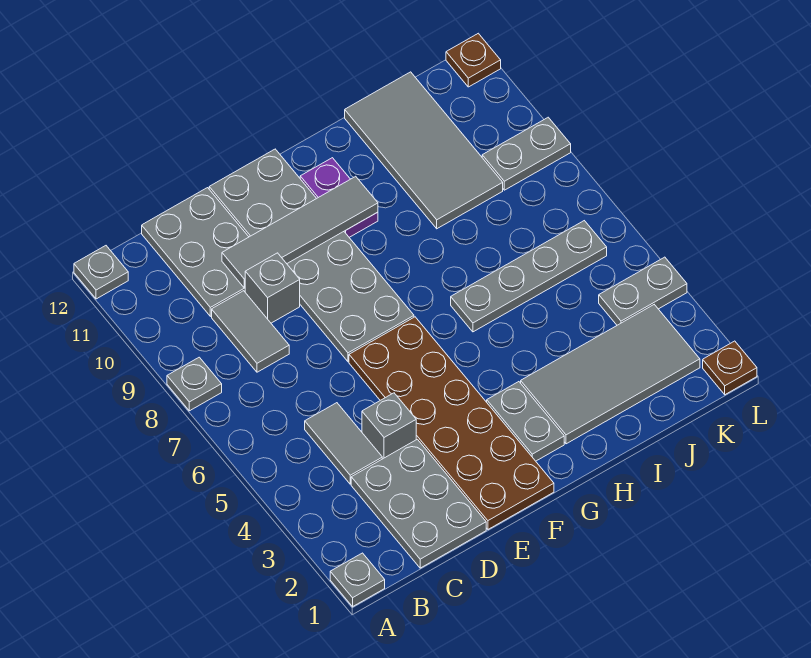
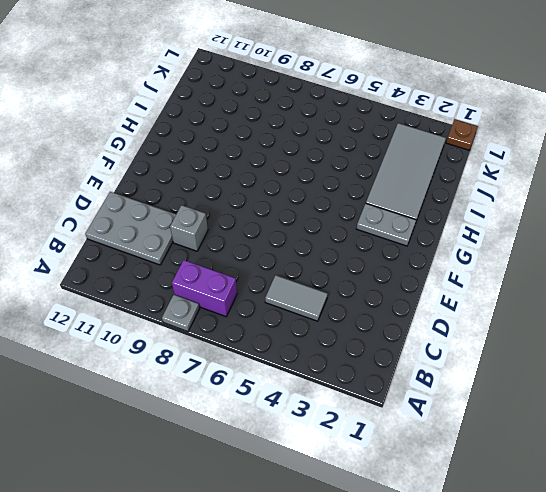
purple 1x2 brick [172,260,237,316] -> none
none -> grey 1x1 plate [330,553,385,607]
none -> grey 1x1 plate [74,246,128,299]
none -> grey 2x3 plate [351,439,486,568]

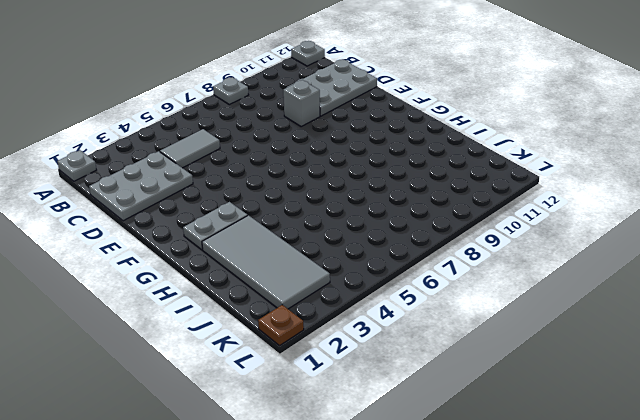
none -> grey 1x2 tile [212,291,289,372]
none -> grey 1x1 brick [362,393,416,459]
none -> brown 2x6 plate [349,317,554,529]

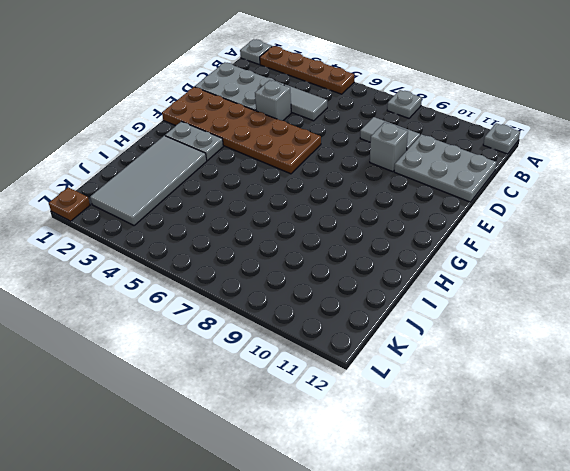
brown 1x4 plate [260,46,354,94] -> none
none -> grey 2x6 plate [209,149,414,362]
none -> purple 1x2 plate [300,158,378,237]
none -> grey 1x4 plate [451,221,607,332]

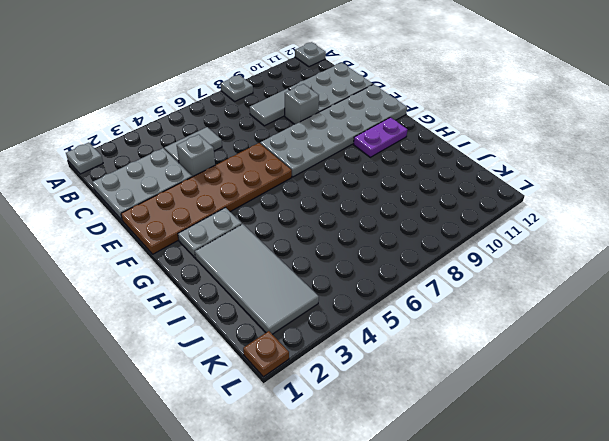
none -> grey 1x4 plate [451,221,607,332]
none -> grey 2x4 tile [345,72,503,229]
none -> grey 1x2 plate [599,257,687,325]

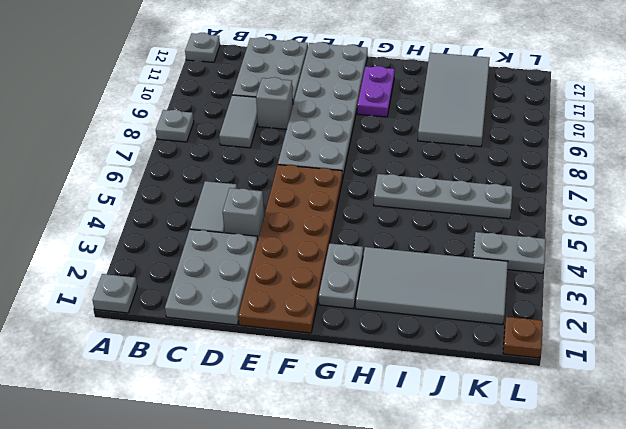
none -> grey 1x2 plate [482,117,571,190]
none -> brown 1x1 plate [446,33,501,87]
none -> grey 1x4 tile [222,176,378,288]

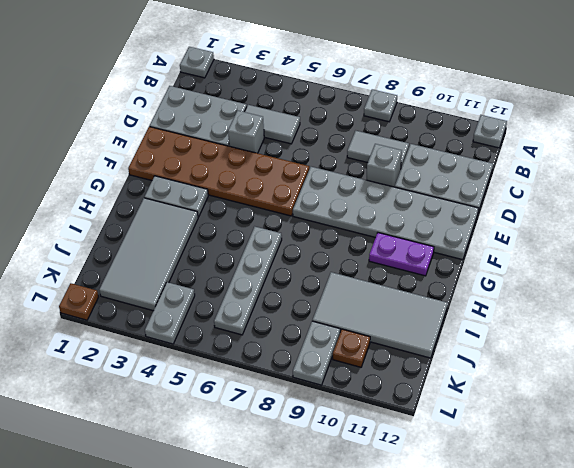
brown 1x1 plate [333,329,370,367] -> brown 1x1 plate moved to [446,33,501,87]
none -> grey 1x4 tile [222,176,378,288]

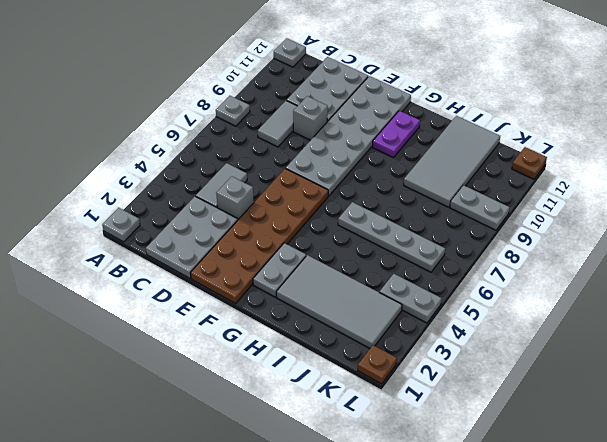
none -> grey 1x4 tile [222,176,378,288]

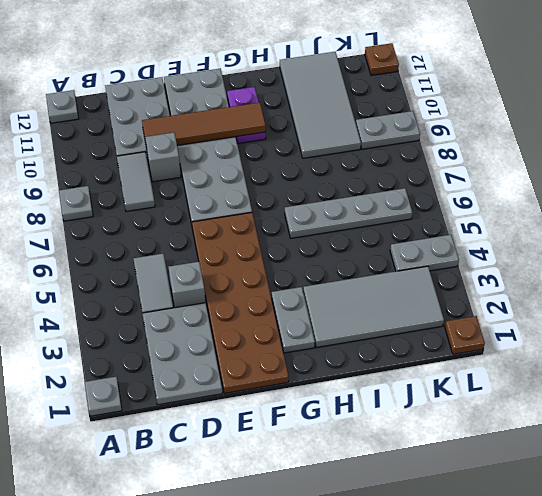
brown 1x4 tile [142,102,266,145] -> grey 1x4 tile [222,176,378,288]

